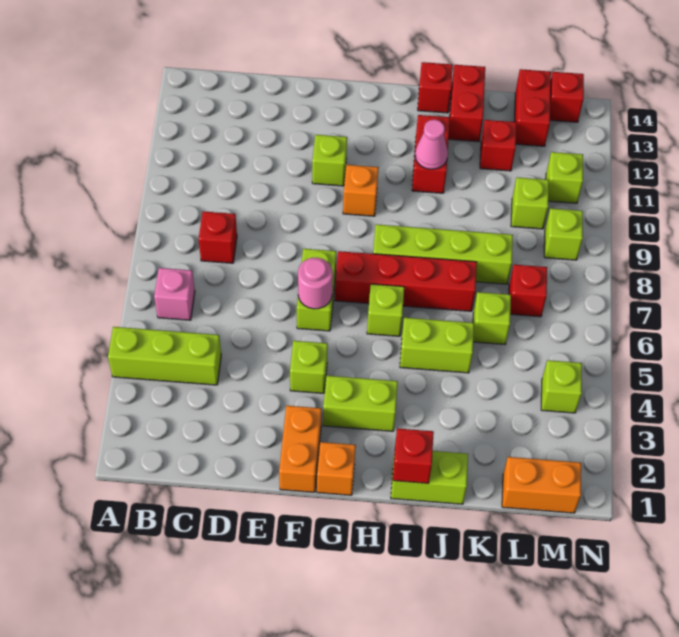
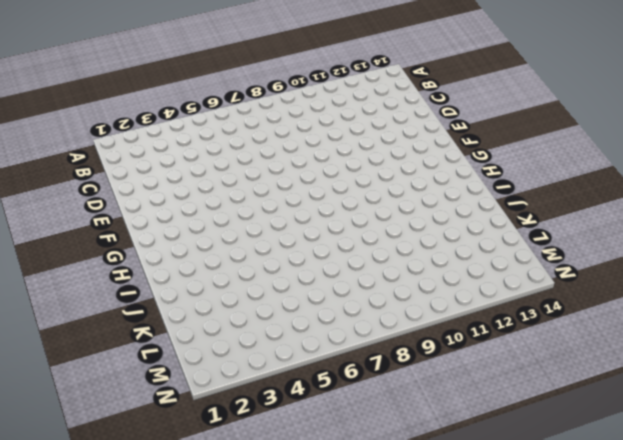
none -> lime 1x3 brick [108,327,221,385]
none -> pink 1x1 brick [154,268,195,320]
none -> red 1x1 brick [199,211,237,263]
none -> orange 1x2 brick [279,406,321,492]

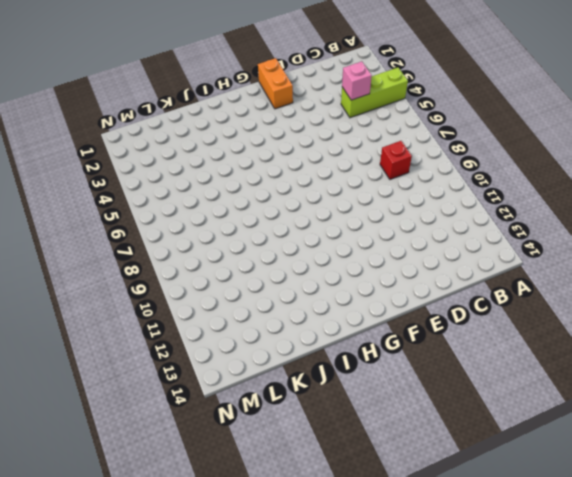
pink 1x1 brick [342,61,372,100] -> pink 1x1 brick moved to [154,268,195,320]
none -> lime 1x1 brick [290,341,328,393]
none -> lime 1x2 brick [297,249,336,331]
none -> lime 1x1 brick [312,135,347,186]
none -> orange 1x1 brick [317,442,356,495]

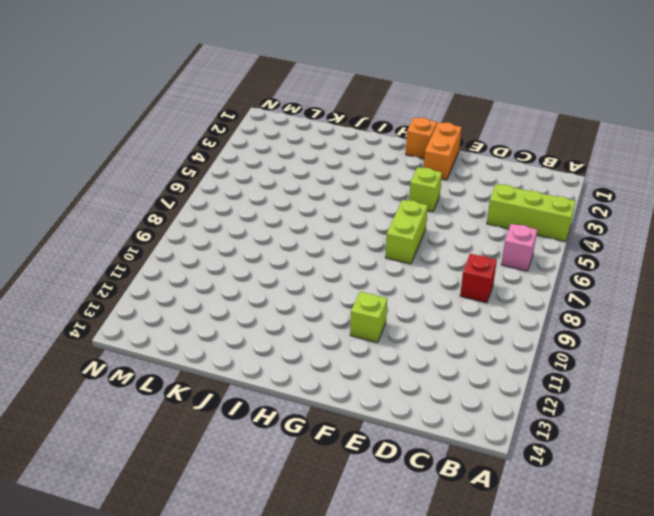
none -> lime 1x2 brick [323,376,398,431]
none -> red 1x4 brick [335,251,477,311]
none -> orange 1x1 brick [343,165,379,216]
none -> lime 1x1 brick [367,284,404,336]

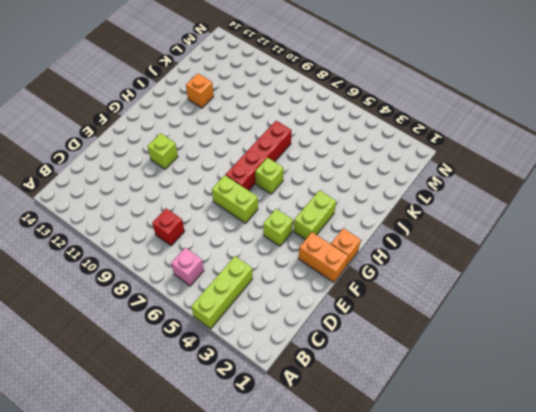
orange 1x1 brick [186,73,214,108] -> orange 1x1 brick moved to [343,165,379,216]
none -> lime 1x4 brick [373,224,513,284]
none -> lime 1x2 brick [391,451,468,504]
none -> lime 1x2 brick [400,318,474,373]
none -> red 1x2 brick [412,115,450,193]

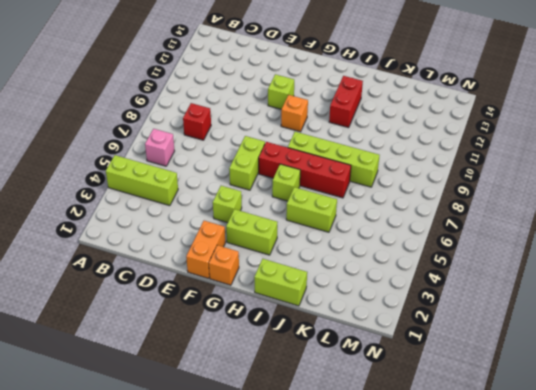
none -> red 1x1 brick [418,62,453,113]
none -> red 1x2 brick [448,65,485,142]
none -> lime 1x1 brick [473,292,511,344]
none -> red 1x1 brick [480,120,516,171]

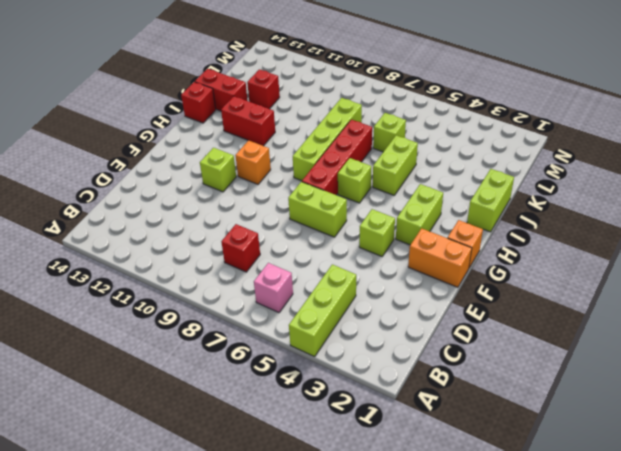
none -> orange 1x2 brick [502,457,581,513]
none -> red 1x1 brick [509,265,547,317]
none -> lime 1x1 brick [511,177,549,229]
none -> red 1x2 brick [514,69,551,146]

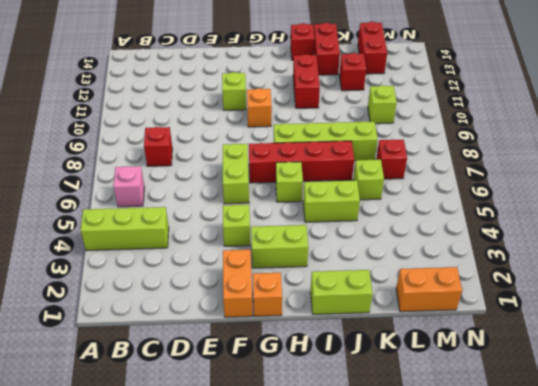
none -> lime 1x1 brick [541,360,582,413]
none -> lime 1x1 brick [544,208,583,260]
none -> lime 1x1 brick [546,152,583,203]
none -> red 1x1 brick [550,72,584,122]

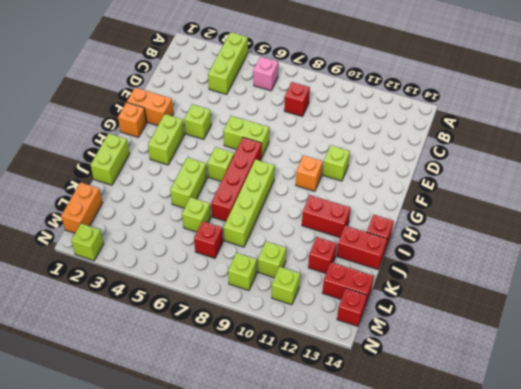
lime 1x1 brick [71,224,104,261] -> lime 1x1 brick moved to [541,360,582,413]
none -> pink 1x1 round brick [298,258,333,309]
none -> red 1x1 brick [393,428,434,483]
none -> pink 1x1 cone [415,120,448,169]

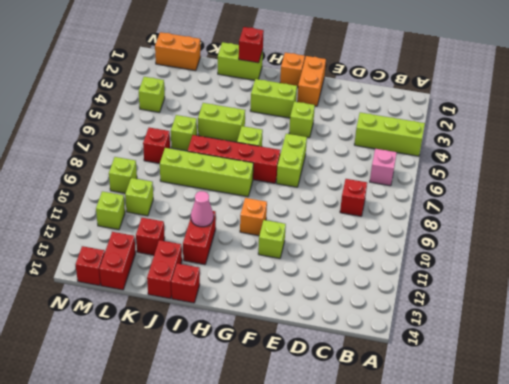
none -> pink 1x1 round brick [298,258,333,309]

